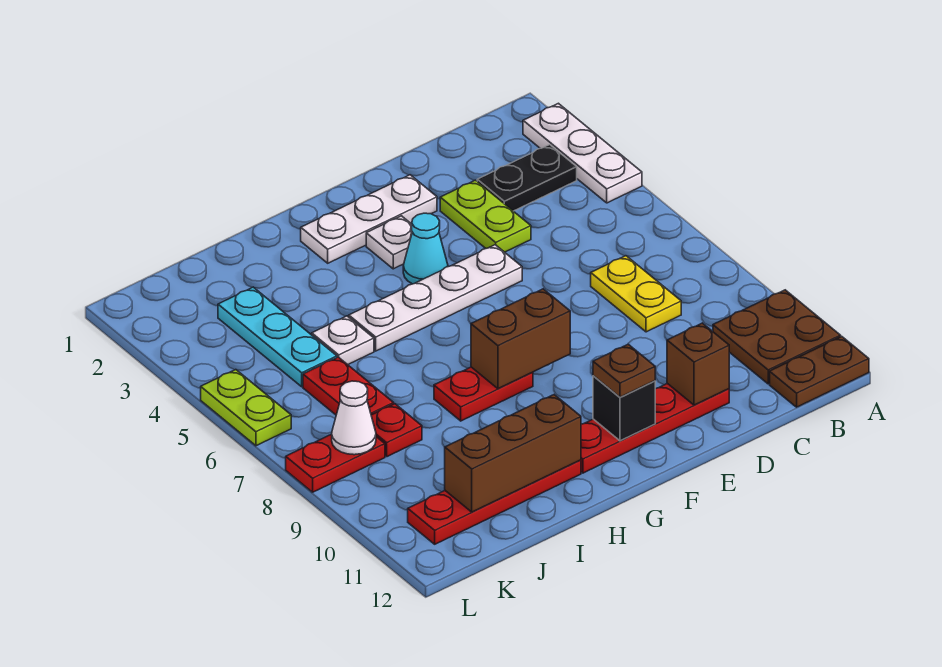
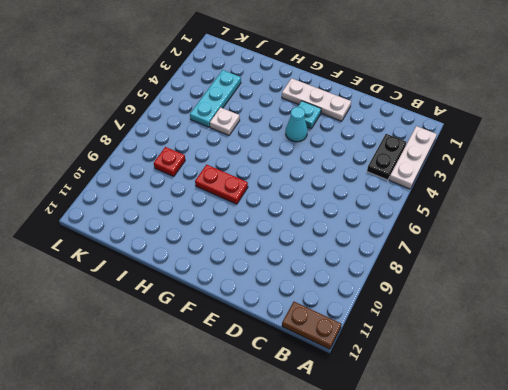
black 1x2 plate [367,134,406,180] -> black 1x2 plate turned to [477,145,577,211]
cyan 1x1 plate [298,101,321,129] -> white 1x1 plate [366,216,412,269]
none -> brown 2x2 plate [713,290,841,384]
none -> yellow 1x2 plate [591,256,681,332]
none -> lime 1x2 plate [440,180,531,252]

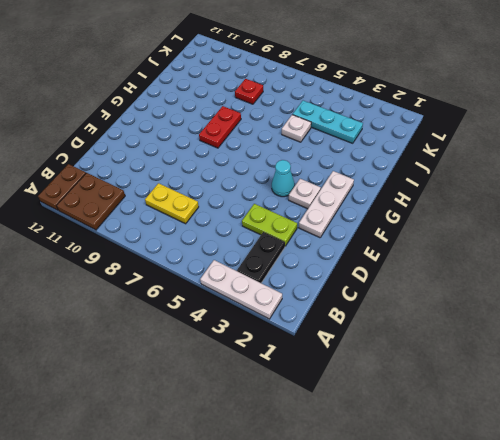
none -> red 1x4 plate [581,383,729,473]
none -> white 1x4 plate [349,245,522,351]
none -> red 1x4 plate [408,460,581,544]

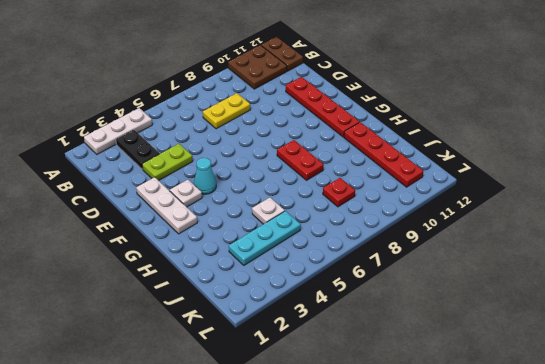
none -> white 1x4 plate [349,245,522,351]
none -> red 1x2 plate [303,357,394,415]
none -> red 1x2 plate [286,434,385,492]

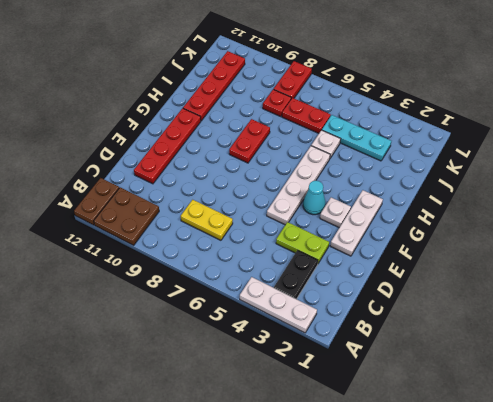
none -> lime 1x2 plate [201,370,291,446]
none -> brown 1x1 brick [667,323,729,405]
none -> brown 1x2 brick [471,289,570,389]

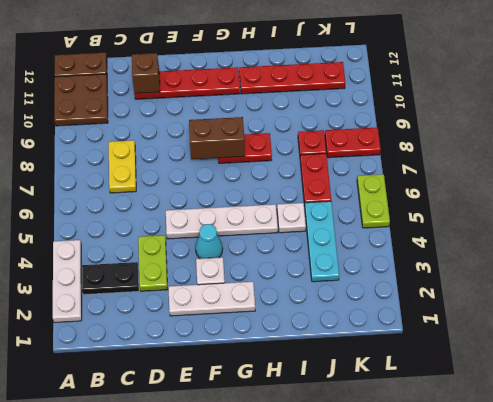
none -> black 1x1 brick [593,376,655,441]
none -> brown 1x3 brick [445,395,581,512]
none -> white 1x1 cone [332,381,376,455]

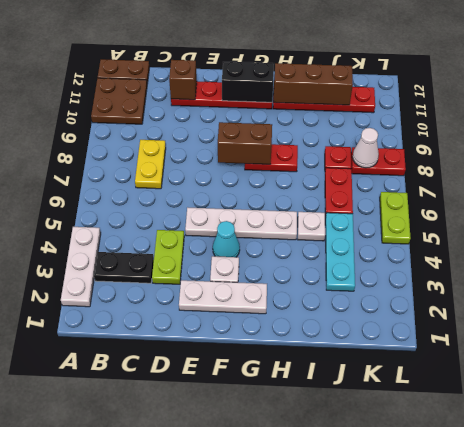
black 1x2 brick [222,62,274,102] -> black 1x1 brick [593,376,655,441]
none -> brown 1x1 plate [593,344,655,397]

